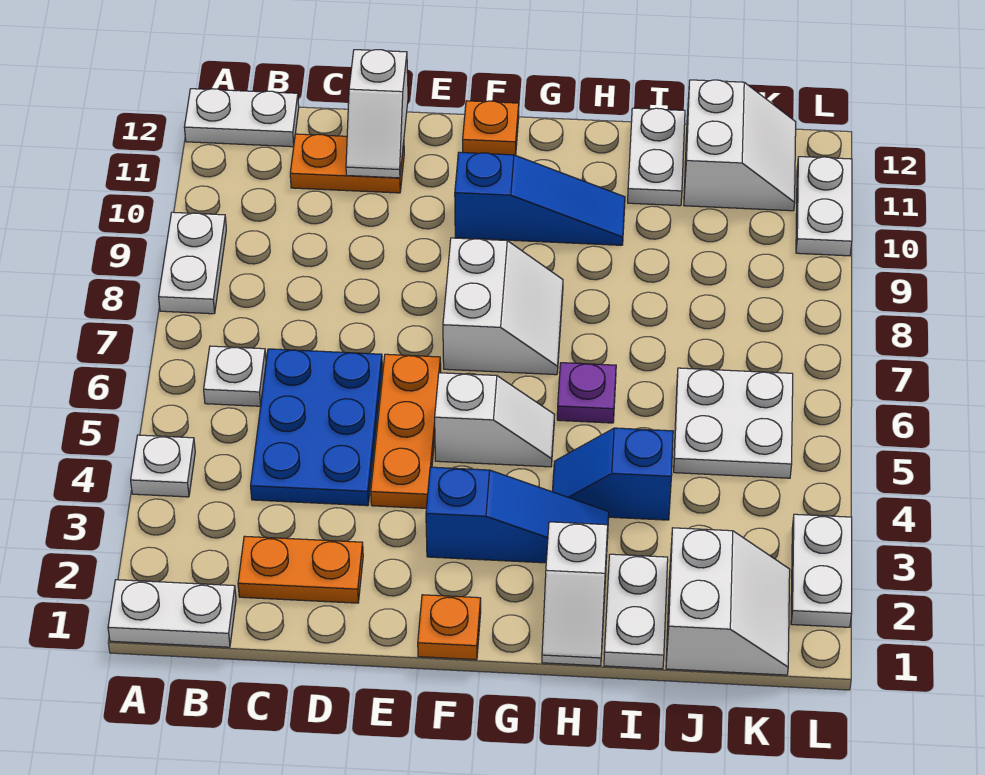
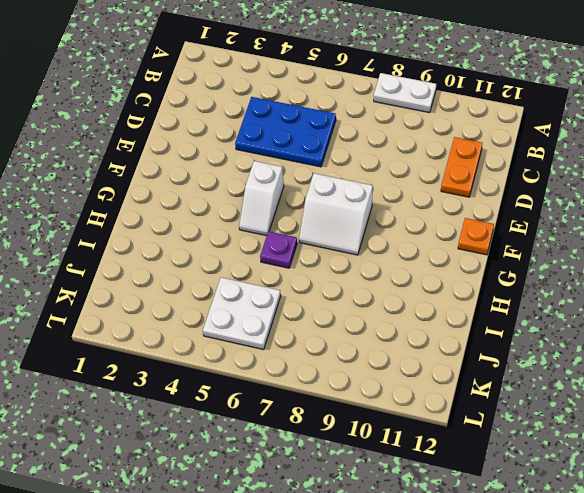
none -> white 1x2 plate [108,580,236,647]
none -> white 1x1 plate [131,435,195,497]
none -> white 1x2 plate [184,89,299,147]

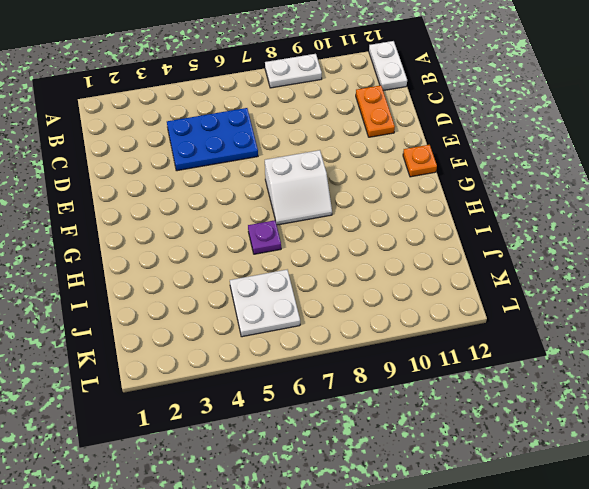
none -> white 1x2 plate [108,580,236,647]
none -> white 1x1 plate [131,435,195,497]
none -> white 1x1 plate [204,346,266,406]

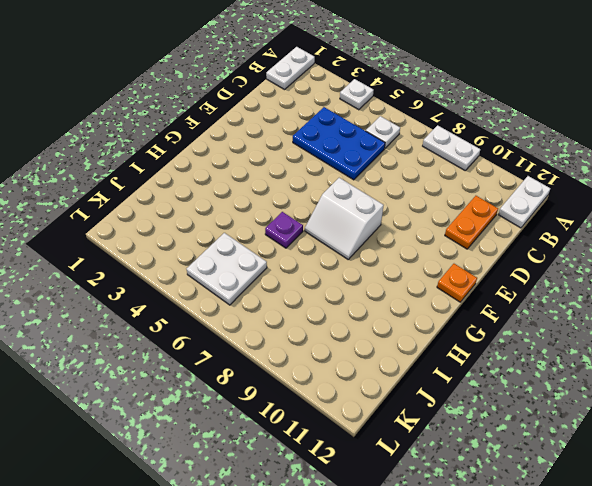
none -> orange 1x2 plate [238,536,363,603]
none -> orange 1x3 plate [371,354,441,508]
none -> orange 1x1 plate [418,595,481,660]

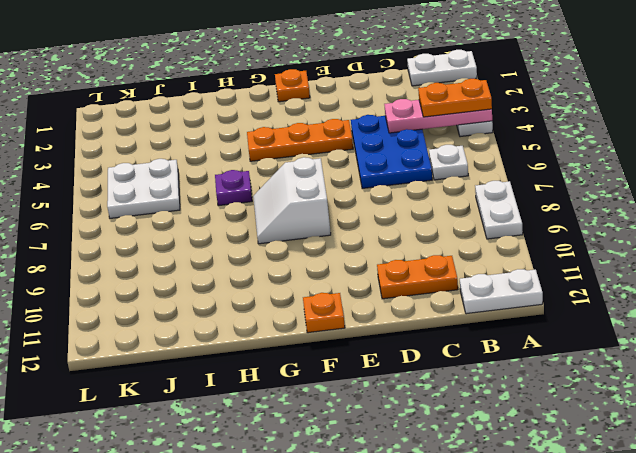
pink 1x3 plate [384,99,492,133] -> none
orange 1x2 plate [418,79,492,117] -> orange 1x2 plate moved to [238,536,363,603]
orange 1x3 plate [247,119,353,161] -> orange 1x3 plate turned to [371,354,441,508]
none -> blue 1x3 slope [426,467,609,563]
none -> white 1x2 slope [435,373,554,467]
none -> blue 1x3 slope [455,152,625,245]

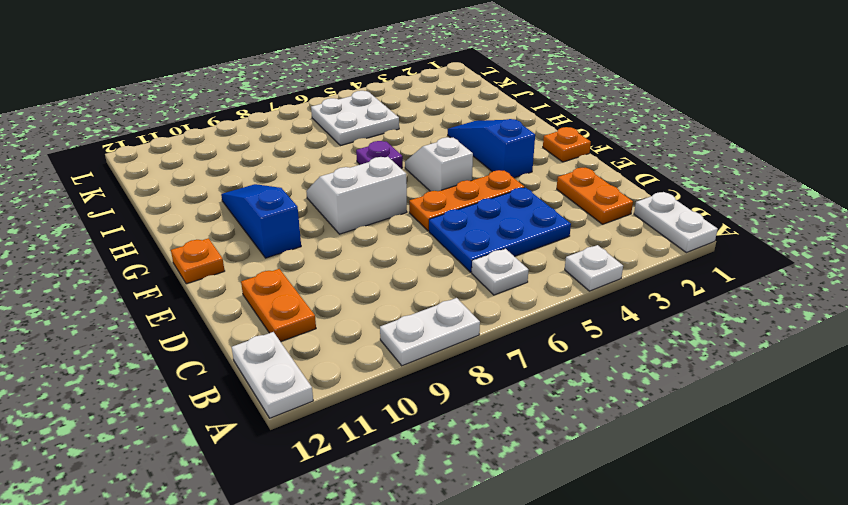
none -> white 1x2 slope [542,522,608,666]
none -> blue 1x2 slope [552,428,673,520]
none -> white 1x2 plate [604,554,668,669]

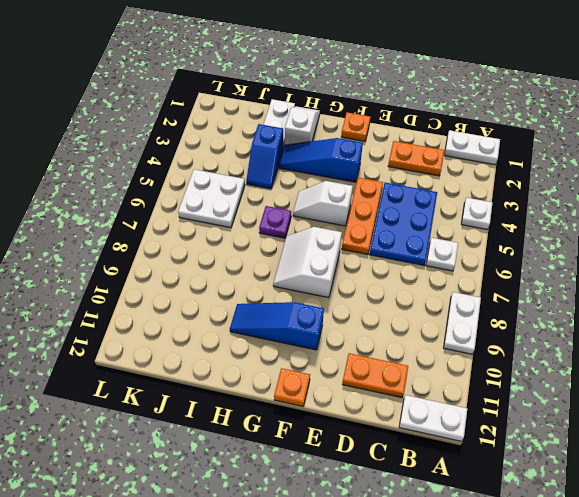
blue 1x2 slope [246,124,284,189] -> blue 1x2 slope turned to [552,428,673,520]
none -> white 1x2 plate [628,108,685,206]
none -> white 2x2 slope [666,528,790,675]
none -> white 2x2 slope [684,80,796,211]

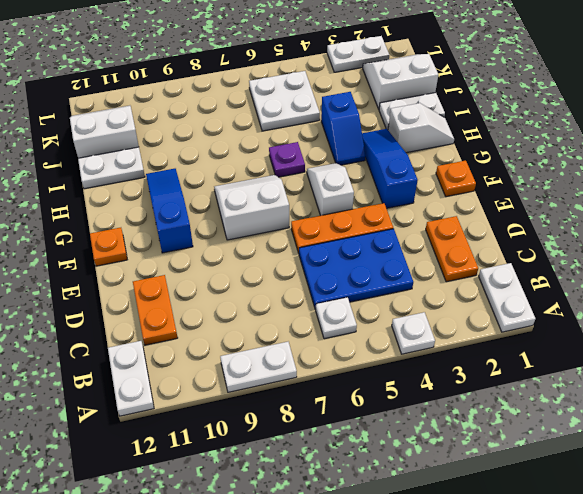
none -> white 1x2 plate [796,157,852,256]
none -> white 1x2 slope [346,50,408,178]

